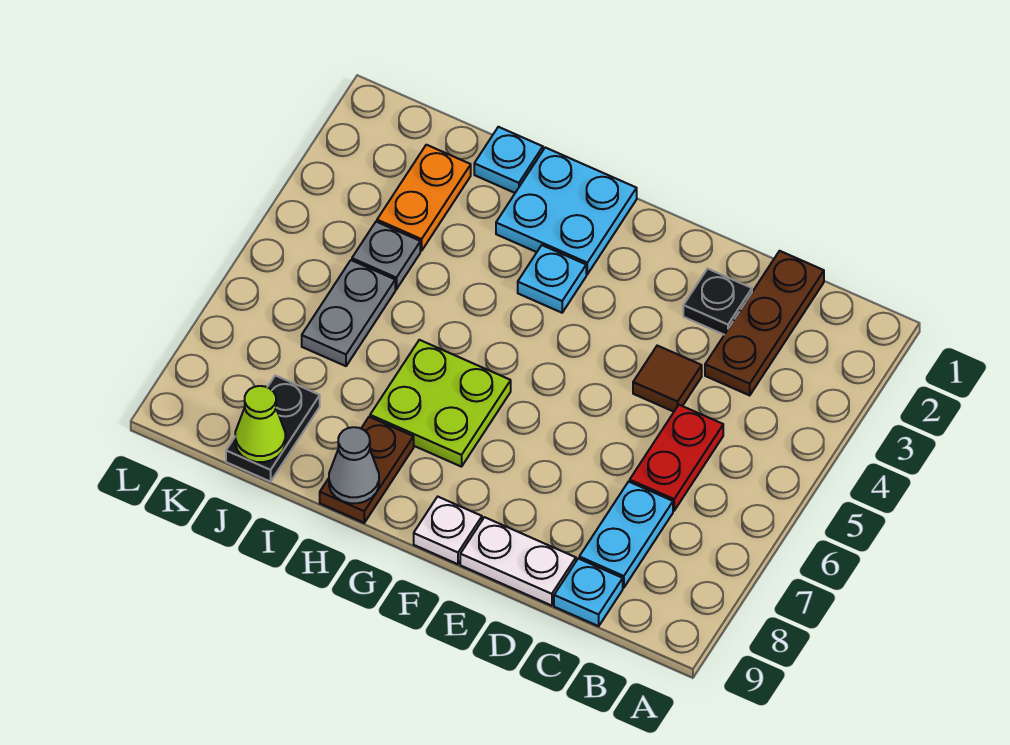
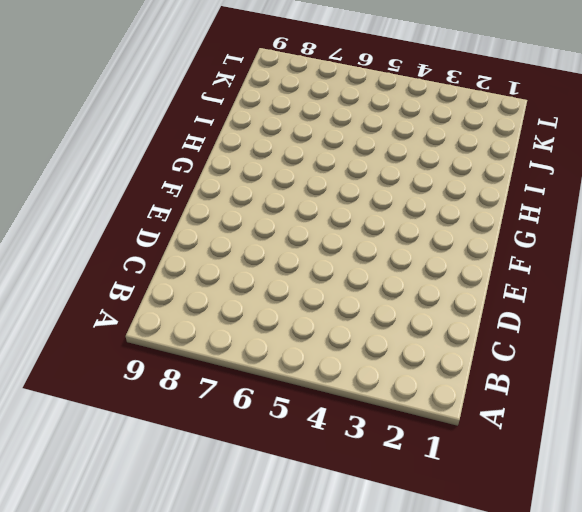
none -> brown 1x3 plate [705,251,824,395]
none -> red 1x2 plate [630,405,723,511]
none -> cyan 1x2 plate [579,482,673,588]

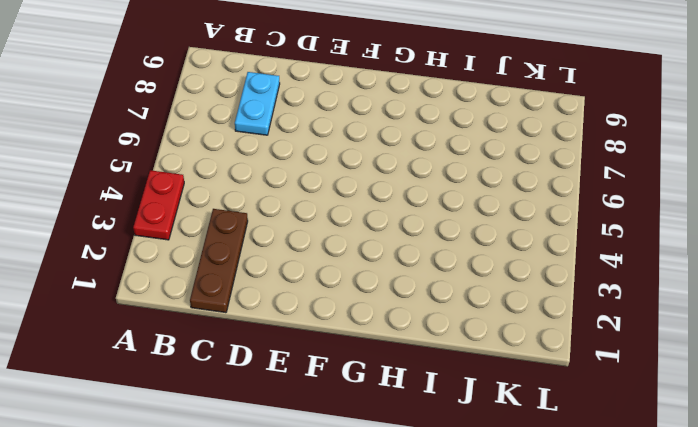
red 1x2 plate [133,170,184,240] -> red 1x2 plate moved to [630,405,723,511]
none -> cyan 1x1 plate [554,559,623,626]
none -> black 1x1 plate [683,269,752,335]
none -> brown 1x1 tile [633,346,702,412]

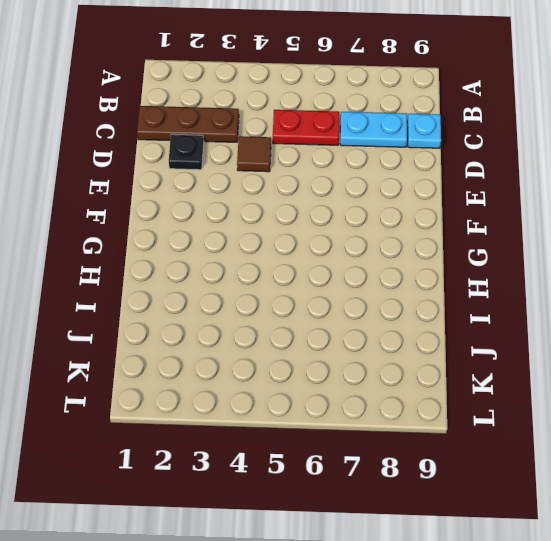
none -> white 1x2 plate [460,517,576,606]
none -> white 1x1 plate [414,497,482,564]
none -> cyan 2x2 plate [496,148,637,274]

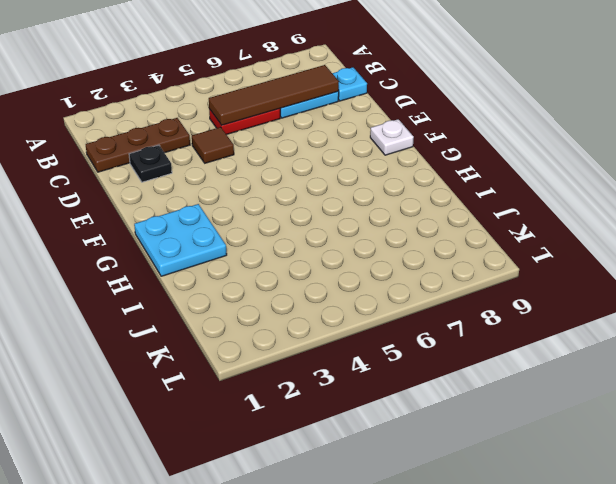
brown 1x4 tile [209,65,339,125] -> none
none -> white 1x2 plate [460,517,576,606]
none -> cyan 1x1 plate [518,245,586,313]
none -> lime 2x2 plate [370,340,511,467]

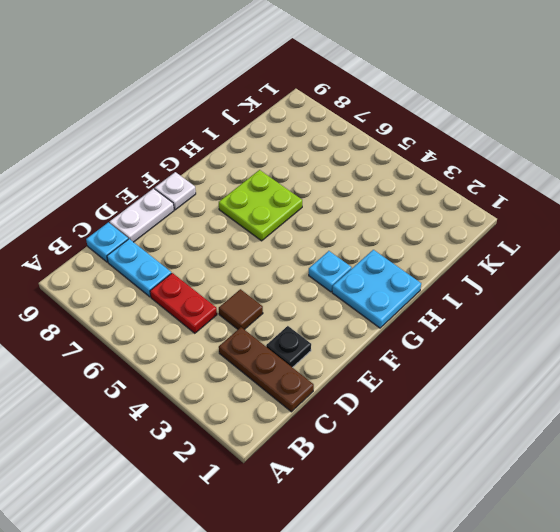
none -> brown 1x2 plate [320,417,414,523]
none -> cyan 1x1 plate [474,127,543,193]
none -> orange 1x2 plate [377,145,471,251]

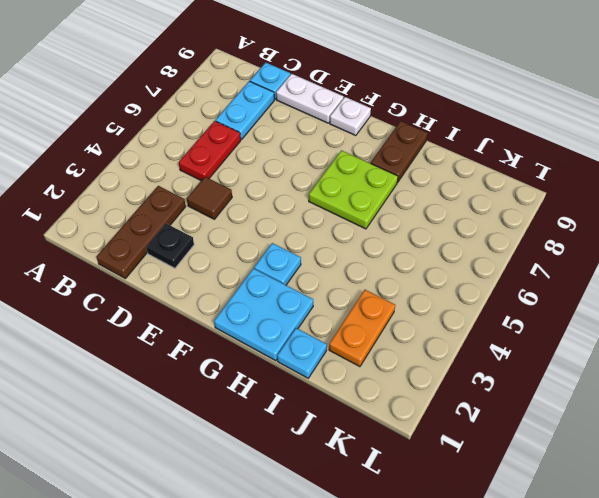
none -> grey 1x1 plate [352,222,420,289]
none -> grey 1x2 plate [302,260,395,366]
none -> black 1x2 plate [226,375,320,482]

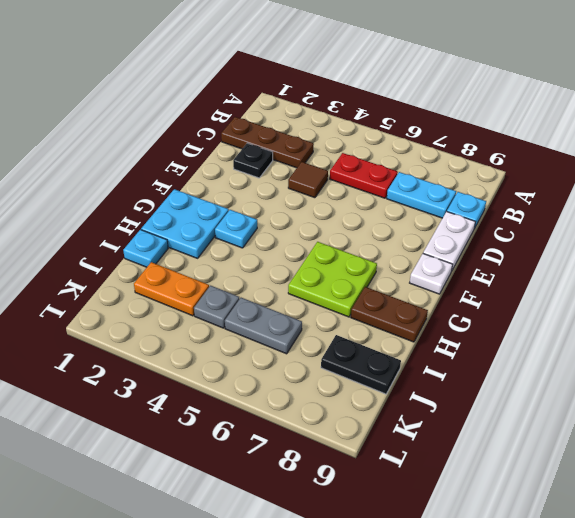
none -> grey 1x1 cone [329,427,379,503]
none -> lime 1x1 cone [235,386,285,462]

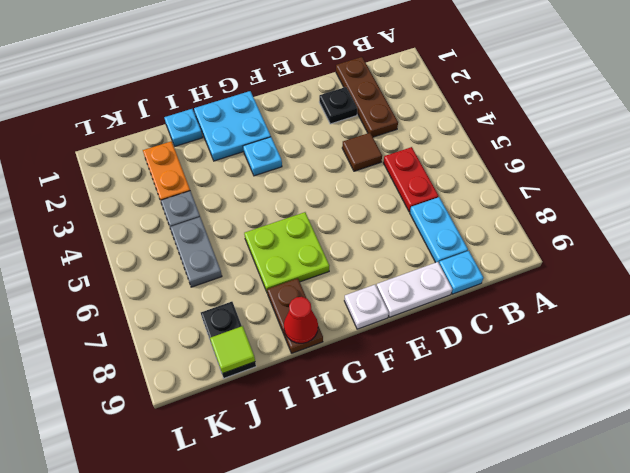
red 1x1 cone [284,297,318,343] -> grey 1x1 cone [329,427,379,503]
lime 1x1 tile [210,326,255,374] -> lime 1x1 cone [235,386,285,462]

